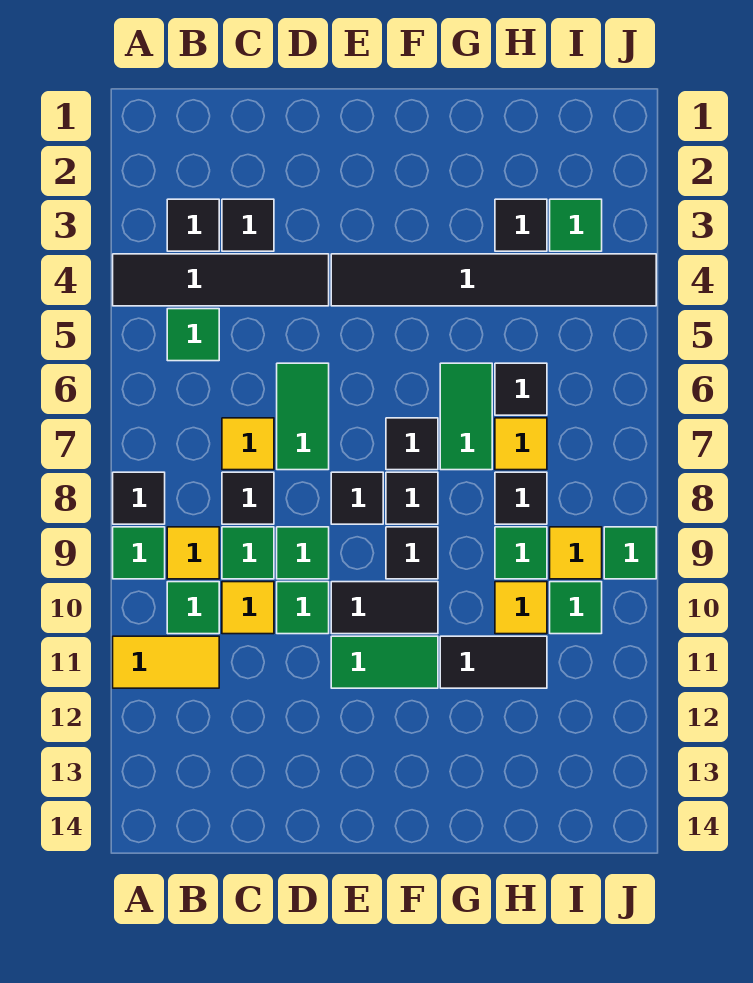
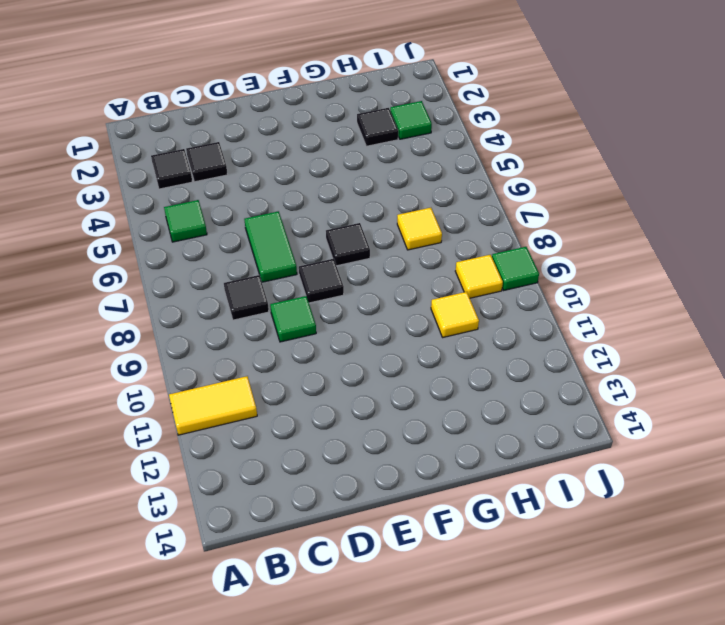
none -> black 1x4 tile [113,254,329,306]
none -> black 1x1 tile [113,472,165,524]
none -> green 1x1 tile [113,527,165,579]
none -> yellow 1x1 tile [167,527,219,579]

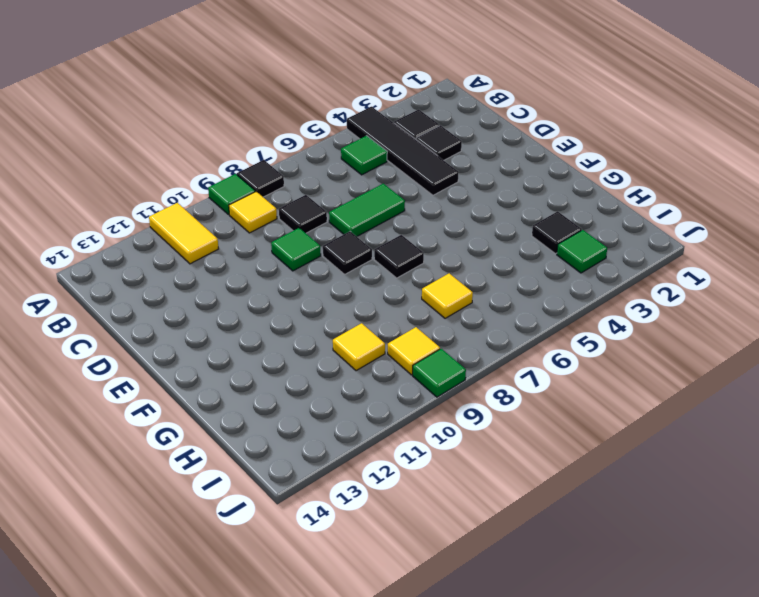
none -> green 1x1 tile [167,582,219,634]
none -> yellow 1x1 tile [222,418,274,470]
none -> green 1x1 tile [222,527,274,579]
none -> yellow 1x1 tile [222,582,274,634]

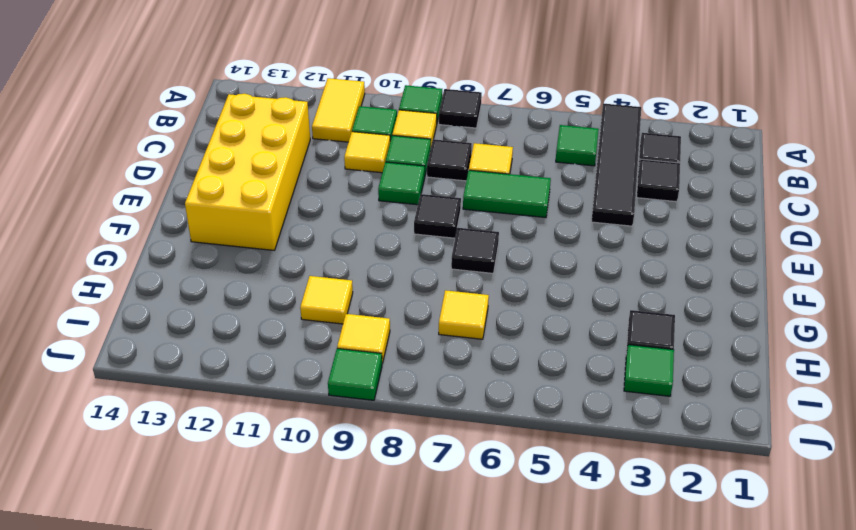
yellow 2x4 brick [185,94,310,250] -> none
none -> green 1x1 tile [277,582,329,634]
none -> black 1x6 tile [331,254,656,306]
none -> black 1x2 tile [331,582,438,634]
none -> green 1x2 tile [331,636,438,688]

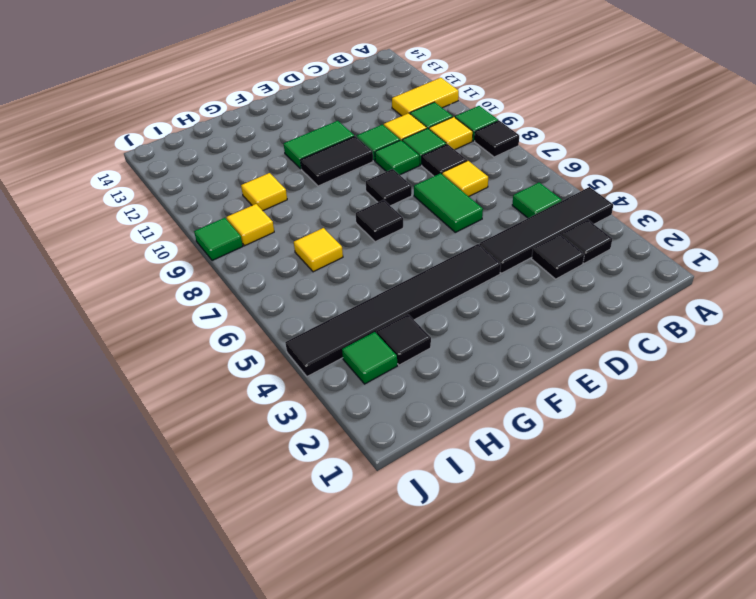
none -> black 1x1 tile [386,472,438,524]
none -> black 1x1 tile [386,527,438,579]
none -> green 1x2 tile [440,363,492,470]
none -> black 1x2 tile [440,636,547,688]

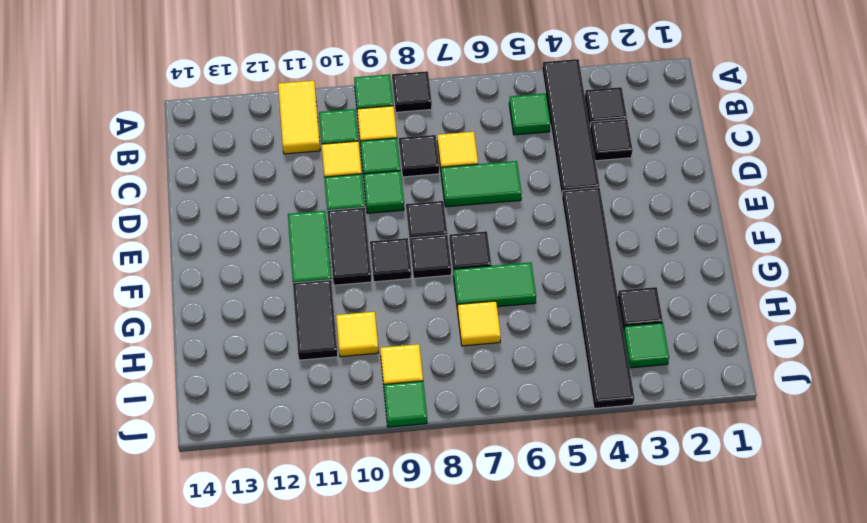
none -> black 1x1 tile [495,363,547,415]
none -> black 1x1 tile [495,472,547,524]
none -> green 1x1 tile [495,527,547,579]
none -> green 1x1 tile [550,582,602,634]

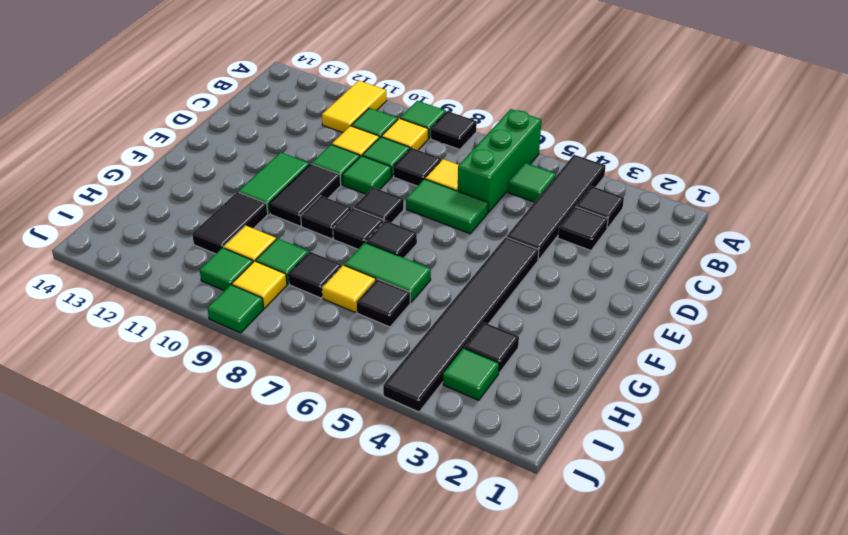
green 1x3 brick [458,109,541,212] -> none

